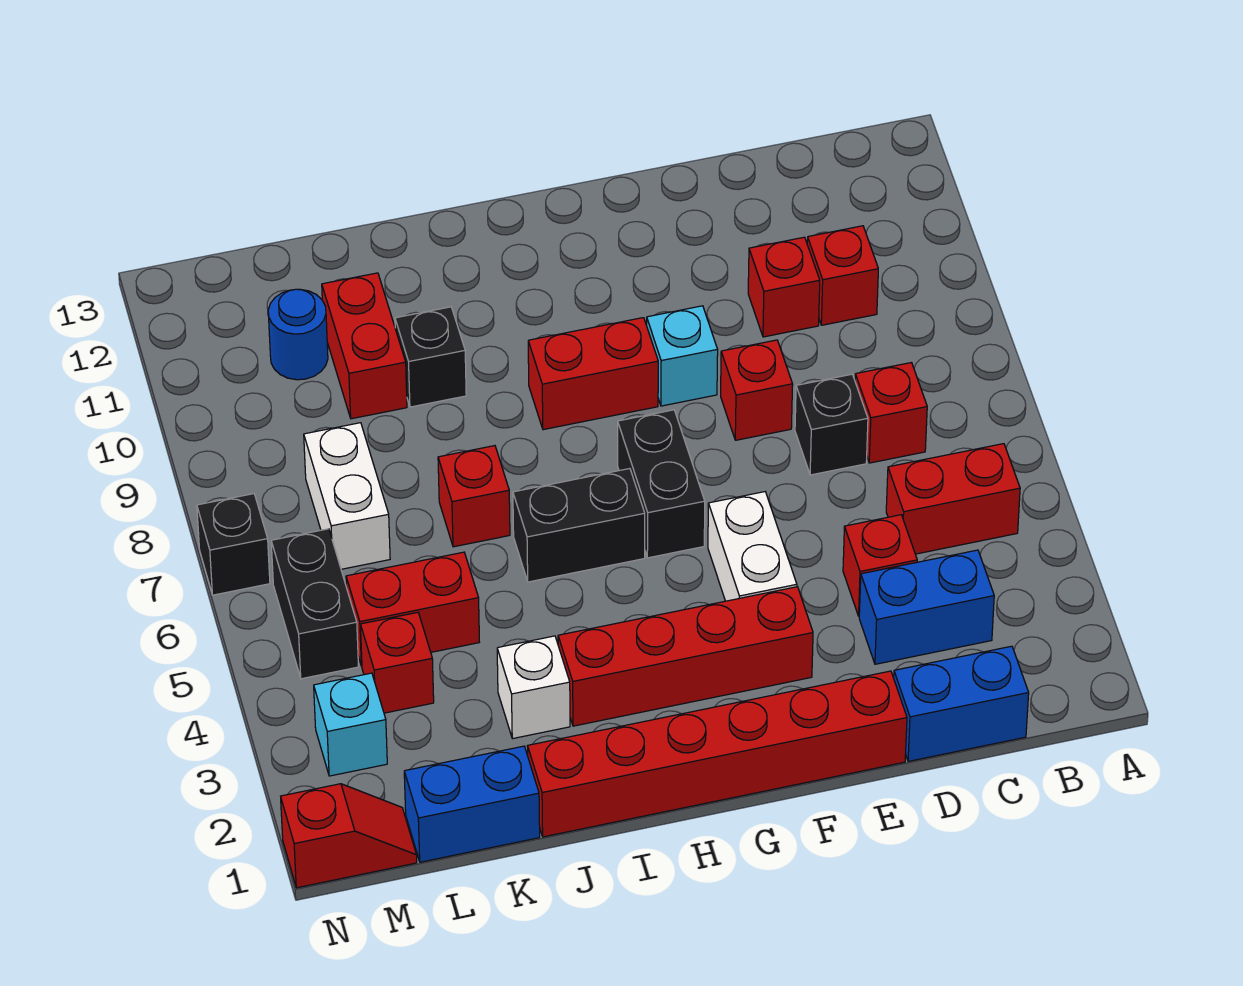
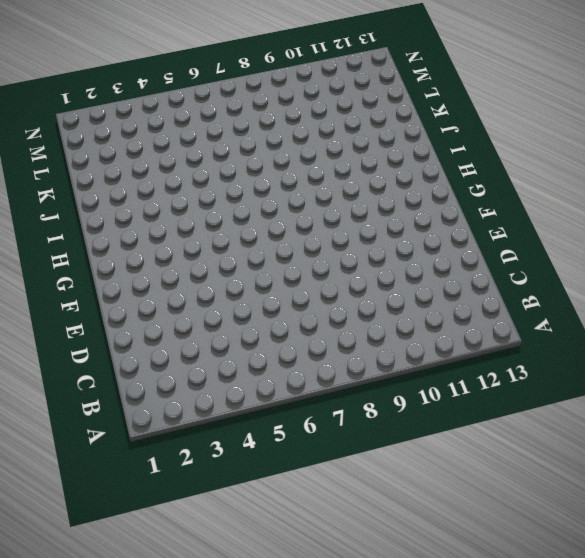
none -> red 1x2 brick [886,444,1020,554]
none -> blue 1x2 brick [894,646,1029,761]
none -> blue 1x2 brick [859,550,994,664]

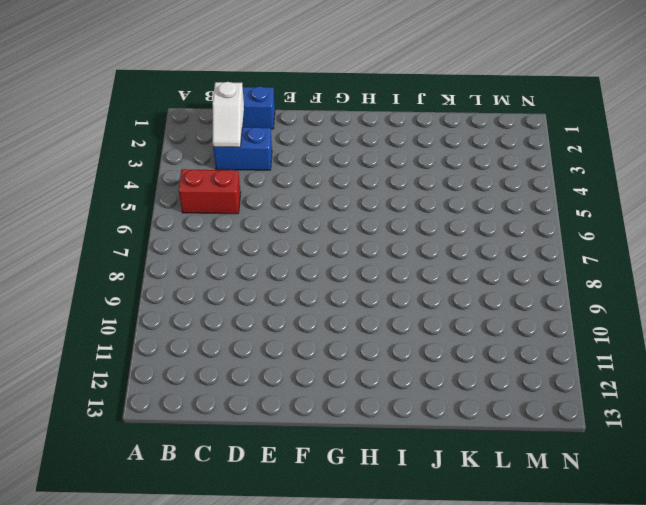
white 1x2 slope [213,82,244,147] -> none
none -> red 1x1 brick [855,363,927,463]
none -> red 1x1 brick [807,226,878,325]
none -> red 1x1 brick [843,515,917,616]

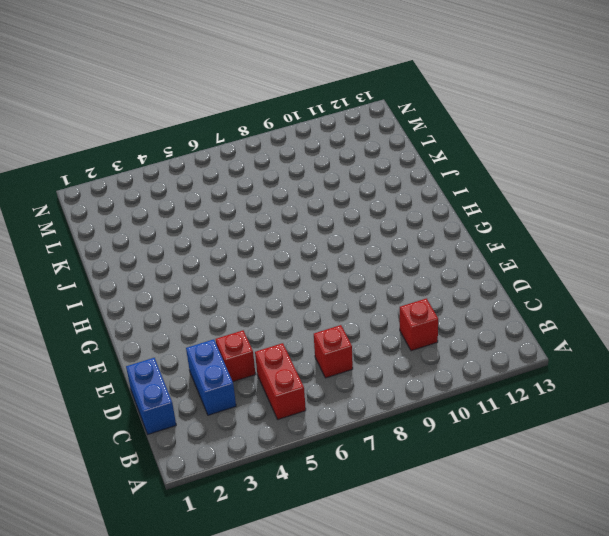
none -> black 1x1 brick [795,374,868,475]
none -> red 1x1 brick [748,237,820,337]
none -> red 1x6 brick [527,671,907,837]

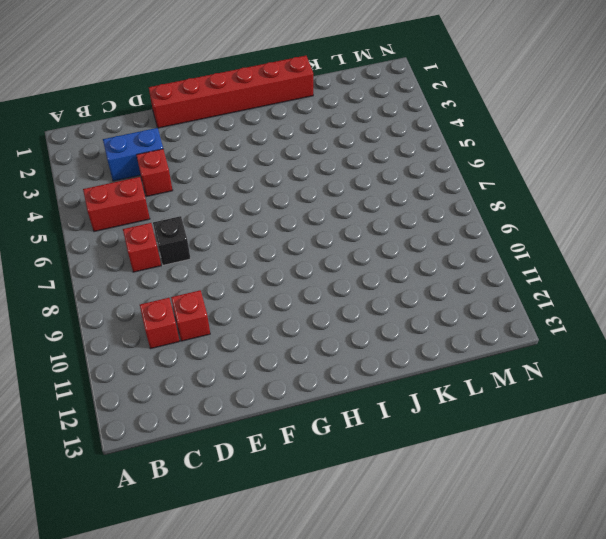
none -> blue 1x2 brick [894,646,1029,761]
none -> red 1x1 brick [721,340,793,440]
none -> red 1x4 brick [558,587,813,726]

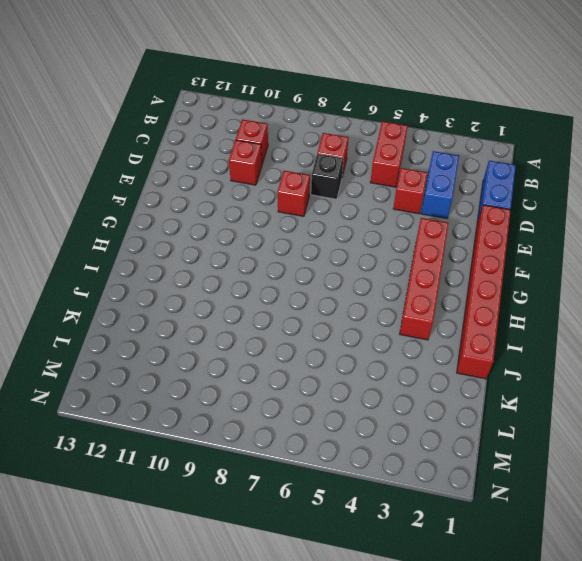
none -> white 1x2 brick [708,492,797,601]
none -> cyan 1x1 brick [647,306,718,406]
none -> black 1x2 brick [618,410,705,558]

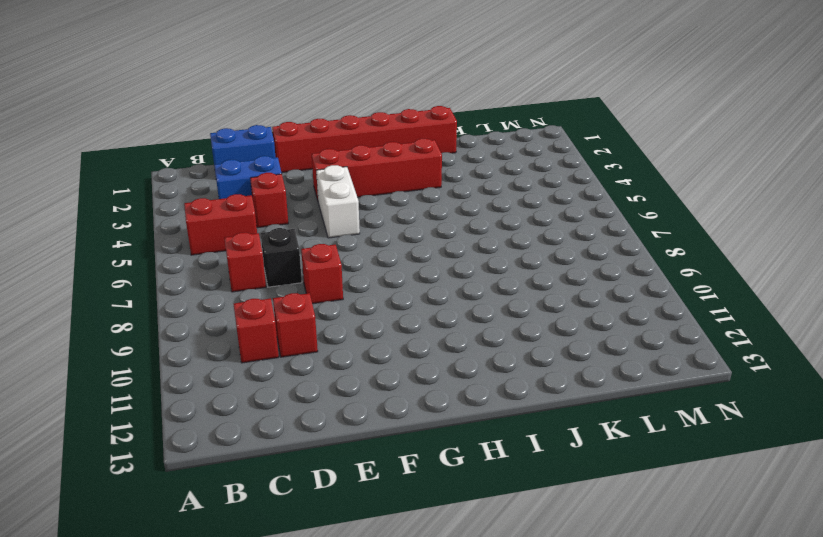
none -> cyan 1x1 brick [647,306,718,406]
none -> black 1x2 brick [618,410,705,558]
none -> red 1x2 brick [528,318,658,430]

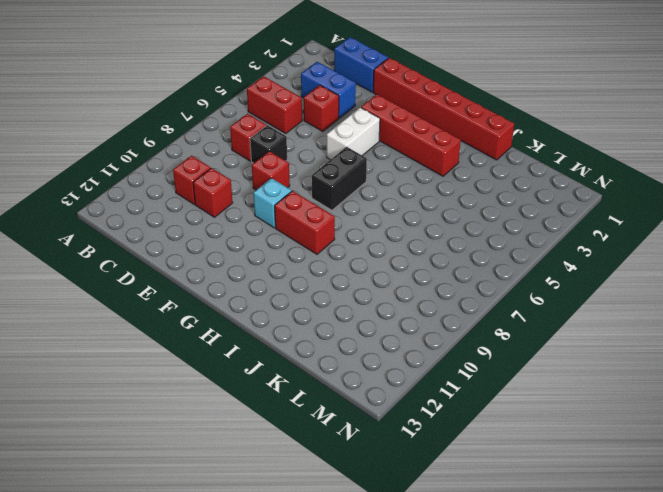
none -> black 1x2 brick [513,469,645,582]
none -> white 1x1 brick [497,636,570,739]
none -> red 1x1 brick [438,446,510,547]

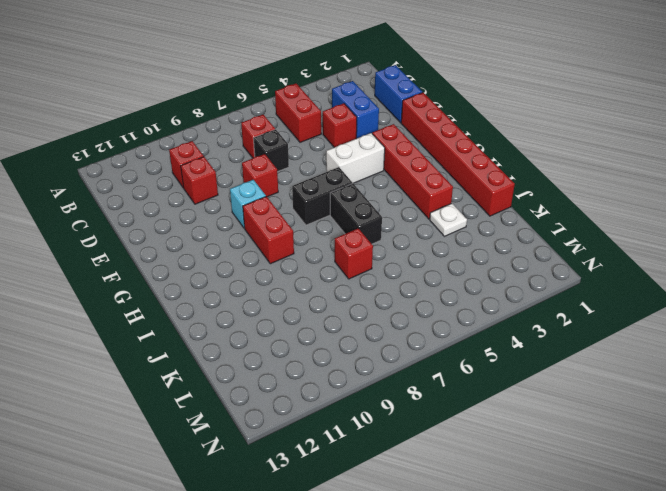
white 1x1 plate [430,203,467,236] -> white 1x1 brick [497,636,570,739]
none -> black 1x1 brick [395,307,466,407]
none -> blue 1x2 brick [404,746,540,862]
none -> red 1x2 brick [346,552,479,666]

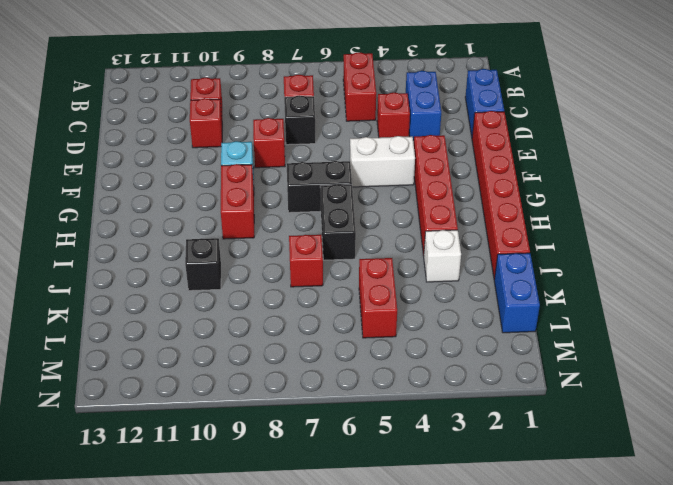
none -> red 1x2 brick [322,273,407,419]
none -> red 1x1 brick [360,612,434,713]
none -> white 1x2 brick [304,423,390,569]

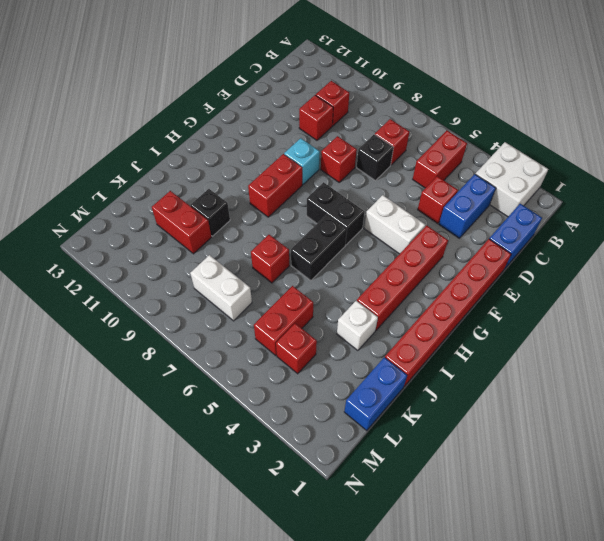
white 2x2 brick [475,142,548,217] -> none
none -> blue 1x1 round brick [268,289,328,380]
none -> red 1x2 slope [281,784,417,888]
none -> cyan 1x1 brick [314,673,387,776]

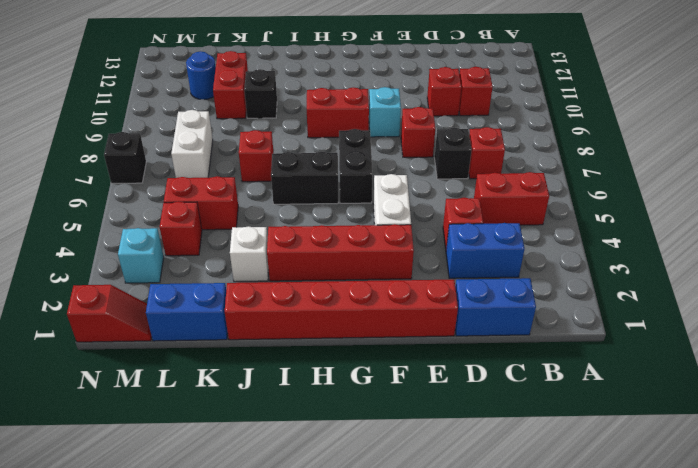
none -> black 1x2 brick [271,529,359,679]

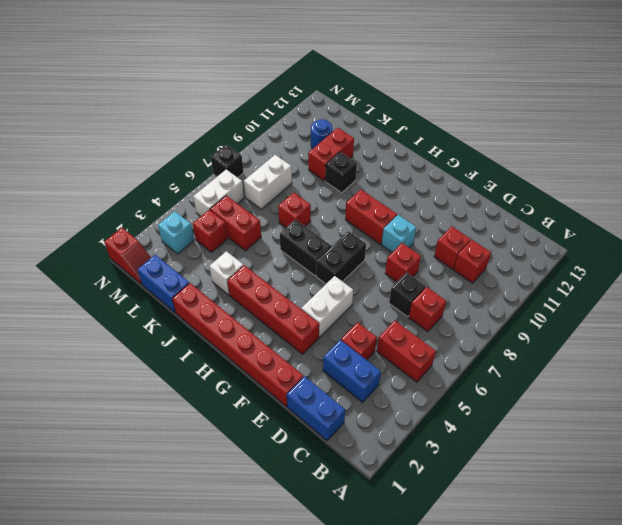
white 1x2 brick [193,169,244,216] -> black 1x2 brick [271,529,359,679]

